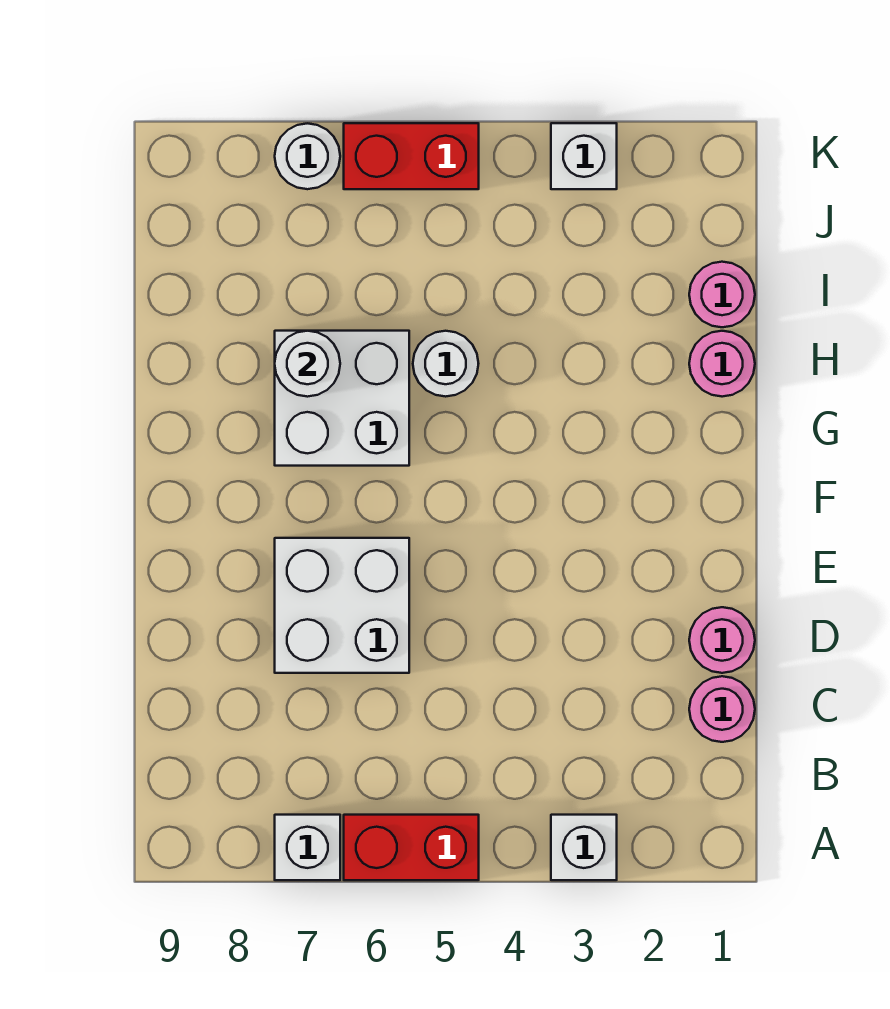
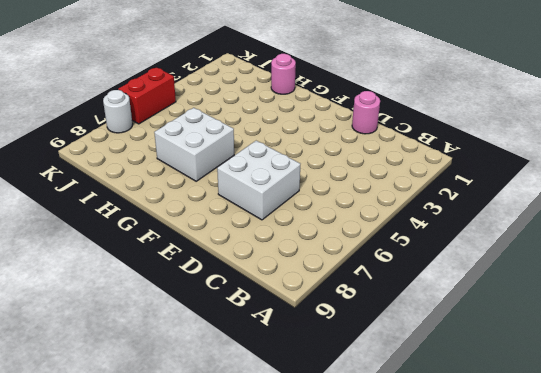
none -> white 1x1 brick [551,815,617,880]
none -> red 1x2 brick [344,815,479,880]
none -> white 1x1 brick [275,815,340,880]

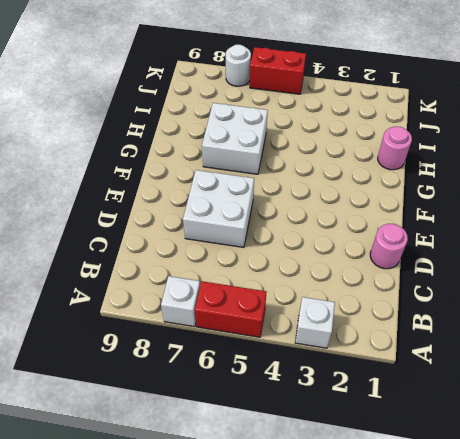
none -> pink 1x1 round brick [689,676,755,742]
none -> white 1x1 round brick [413,331,479,397]
none -> pink 1x1 round brick [689,262,755,327]

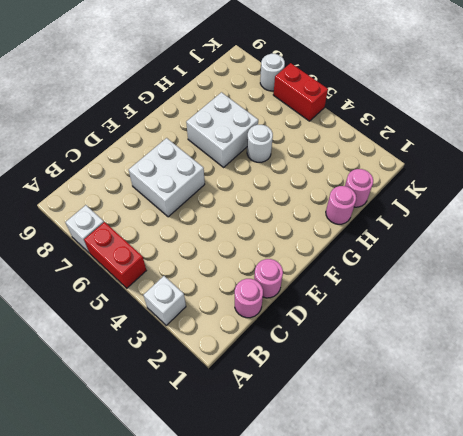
none -> white 1x1 brick [551,123,617,189]
none -> white 1x1 round brick [275,331,340,397]

